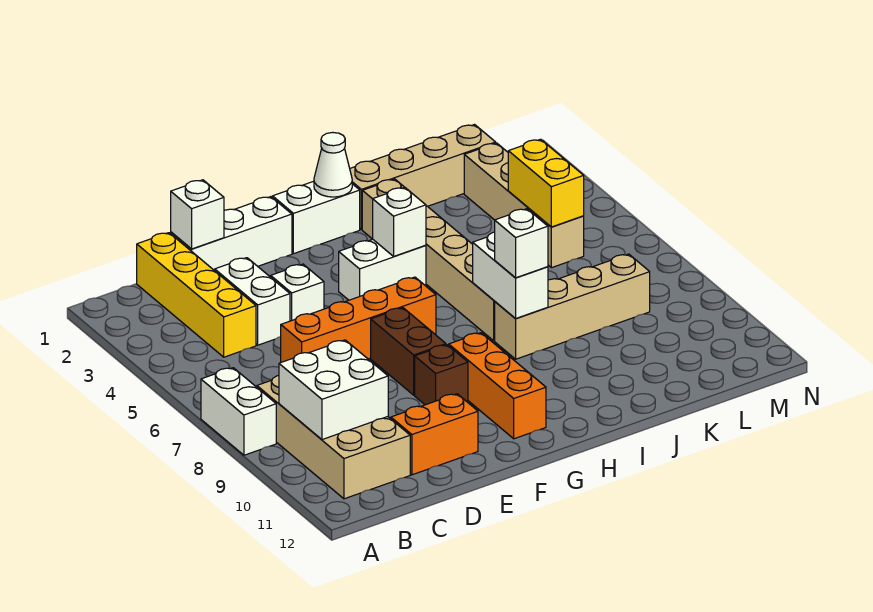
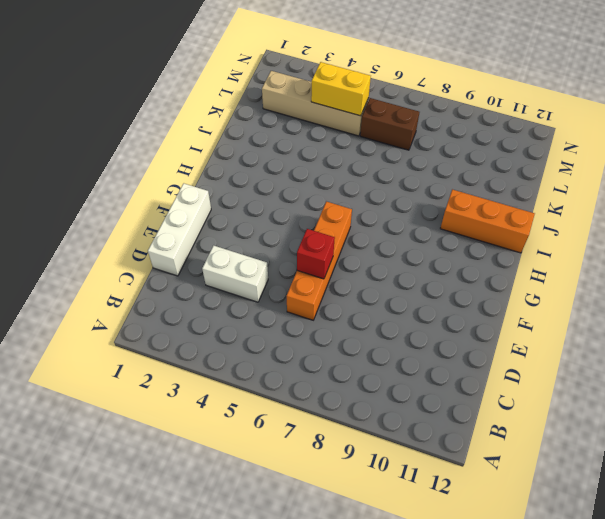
red 1x1 brick [297,229,335,279] -> none
orange 1x3 brick [440,189,535,253] -> orange 1x3 brick moved to [449,333,546,439]
brown 1x2 brick [360,98,419,150] -> brown 1x2 brick moved to [371,308,446,395]
none -> white 1x2 brick [201,368,276,455]
none -> tan 2x4 brick [257,376,410,499]
none -> yellow 1x4 brick [137,233,256,357]

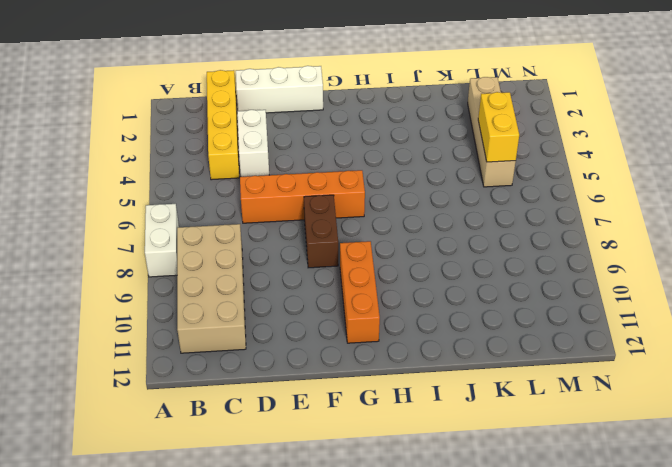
none -> orange 1x2 brick [391,394,478,475]
none -> white 1x1 brick [271,264,324,321]
none -> brown 1x1 brick [415,345,468,405]

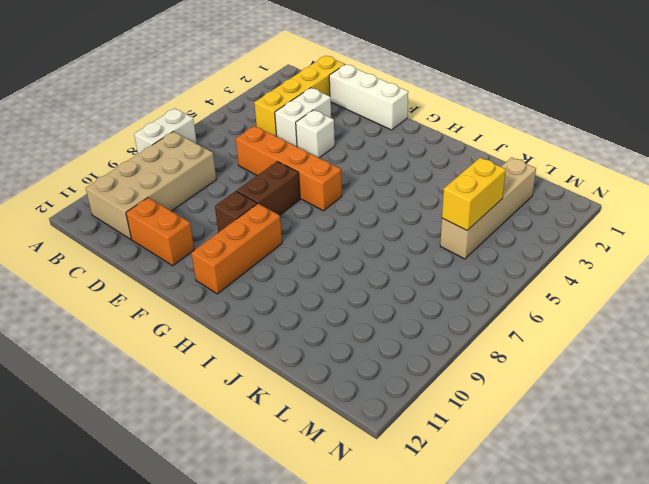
none -> white 1x2 brick [273,181,360,254]
none -> white 1x2 brick [339,239,426,300]
none -> tan 1x4 brick [350,125,496,230]

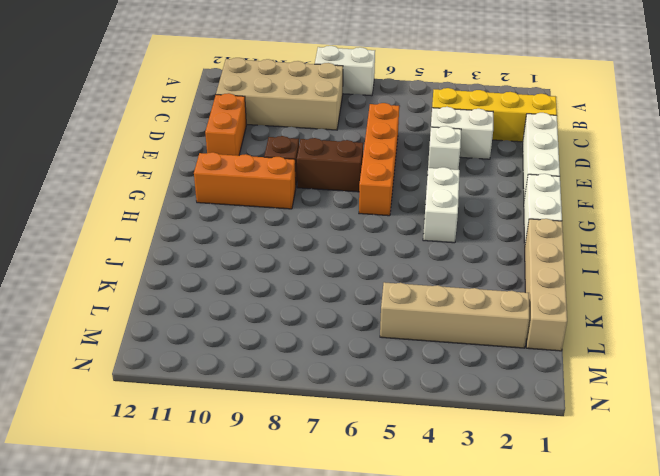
none -> tan 1x6 brick [362,179,495,341]
none -> tan 1x4 brick [495,254,650,359]
none -> white 2x2 brick [279,340,388,440]

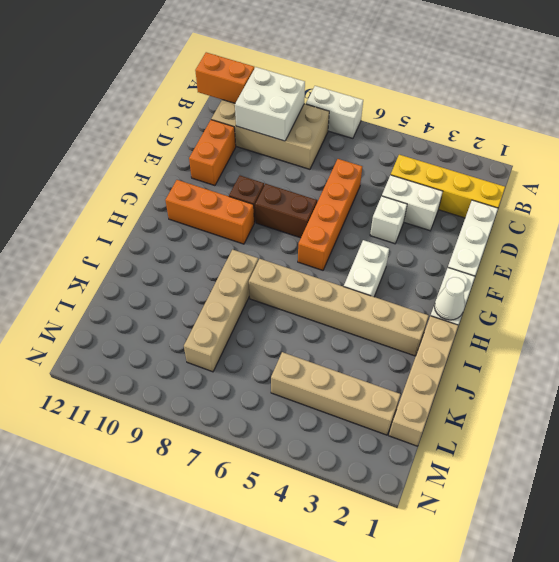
orange 1x2 brick [195,52,254,103] -> none
none -> white 1x1 brick [171,180,224,249]
none -> white 1x1 brick [373,187,426,256]
none -> white 1x2 brick [473,232,548,319]

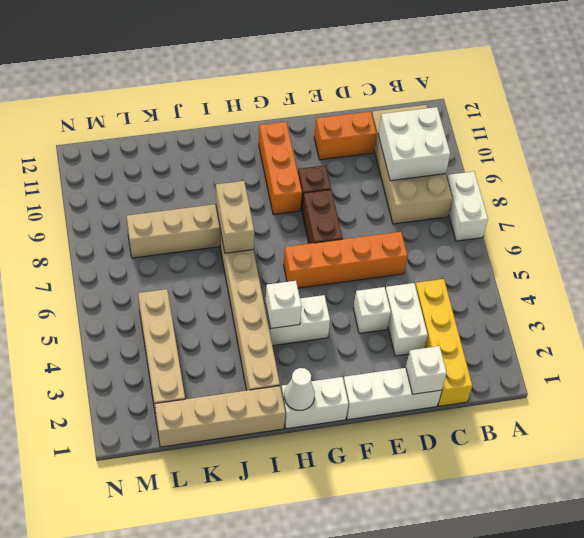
tan 1x2 brick [216,181,254,253] -> white 1x2 brick [473,232,548,319]
none -> yellow 1x2 brick [508,139,584,227]
none -> white 1x1 brick [495,209,548,278]

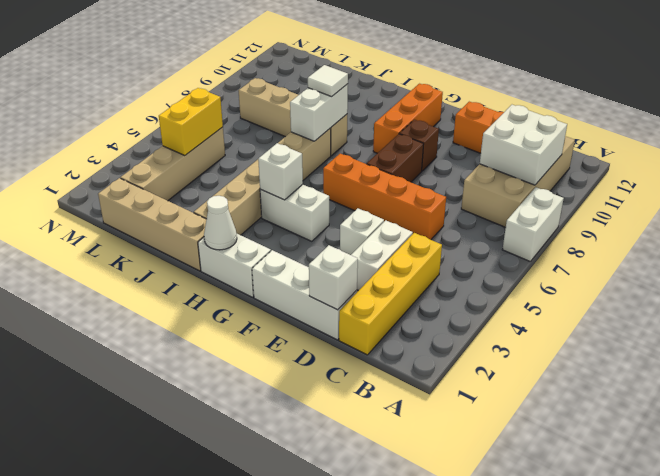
white 1x1 tile [308,65,348,97] -> white 1x1 brick [495,209,548,278]

